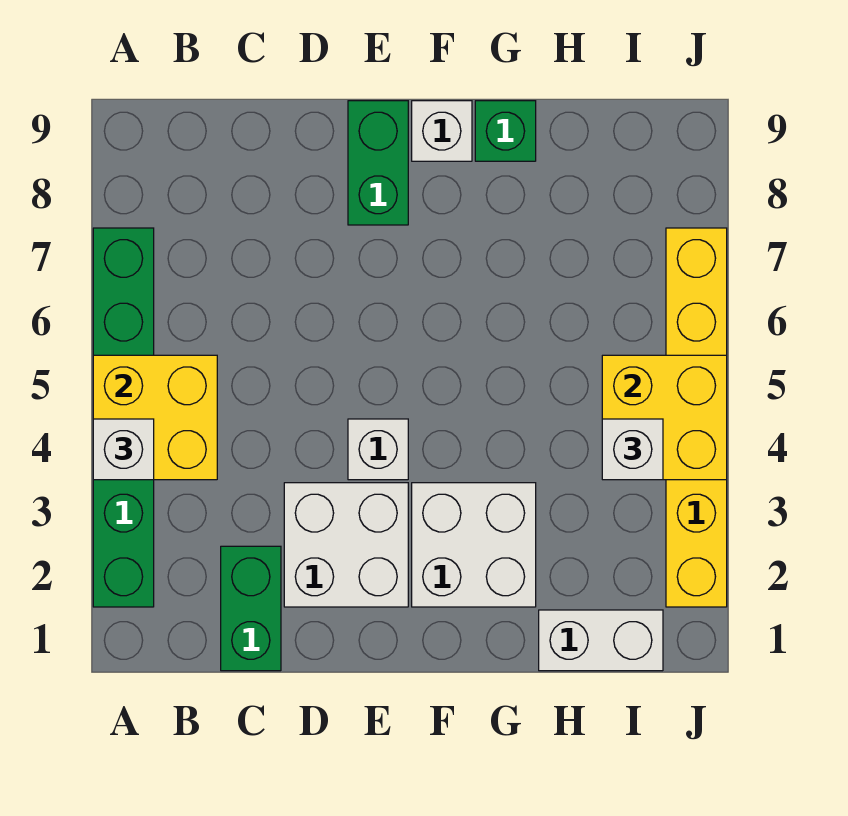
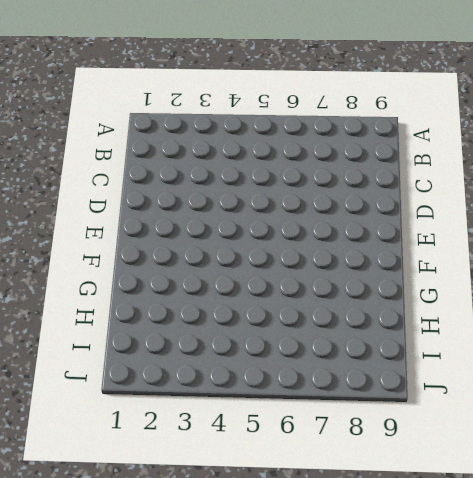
none -> green 1x6 brick [93,228,154,607]
none -> green 1x2 brick [221,546,281,671]
none -> white 2x2 brick [284,483,408,607]

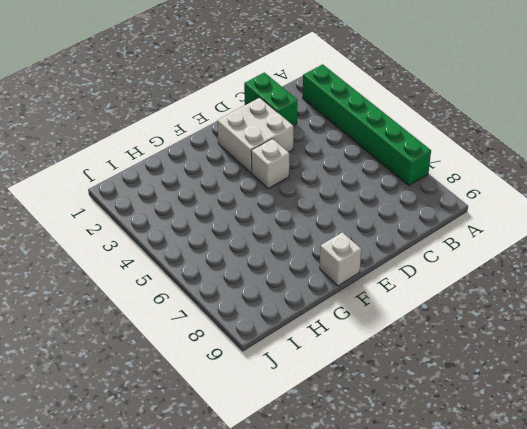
none -> green 1x2 brick [348,101,408,225]
none -> white 2x2 brick [412,483,536,607]
none -> green 1x1 brick [475,101,536,161]

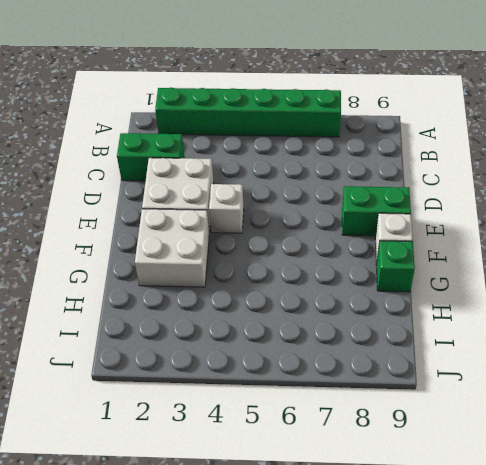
none -> white 1x2 brick [539,610,663,671]
none -> yellow 1x6 brick [666,228,727,607]
none -> yellow 2x2 brick [93,355,217,480]

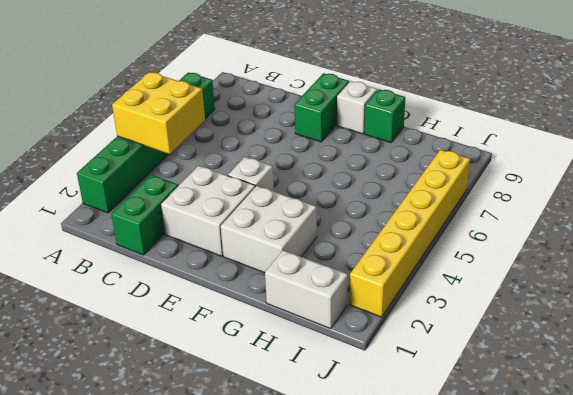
none -> yellow 2x2 brick [602,355,727,480]
none -> white 1x1 brick [93,419,154,480]
none -> white 1x1 brick [602,419,663,480]

